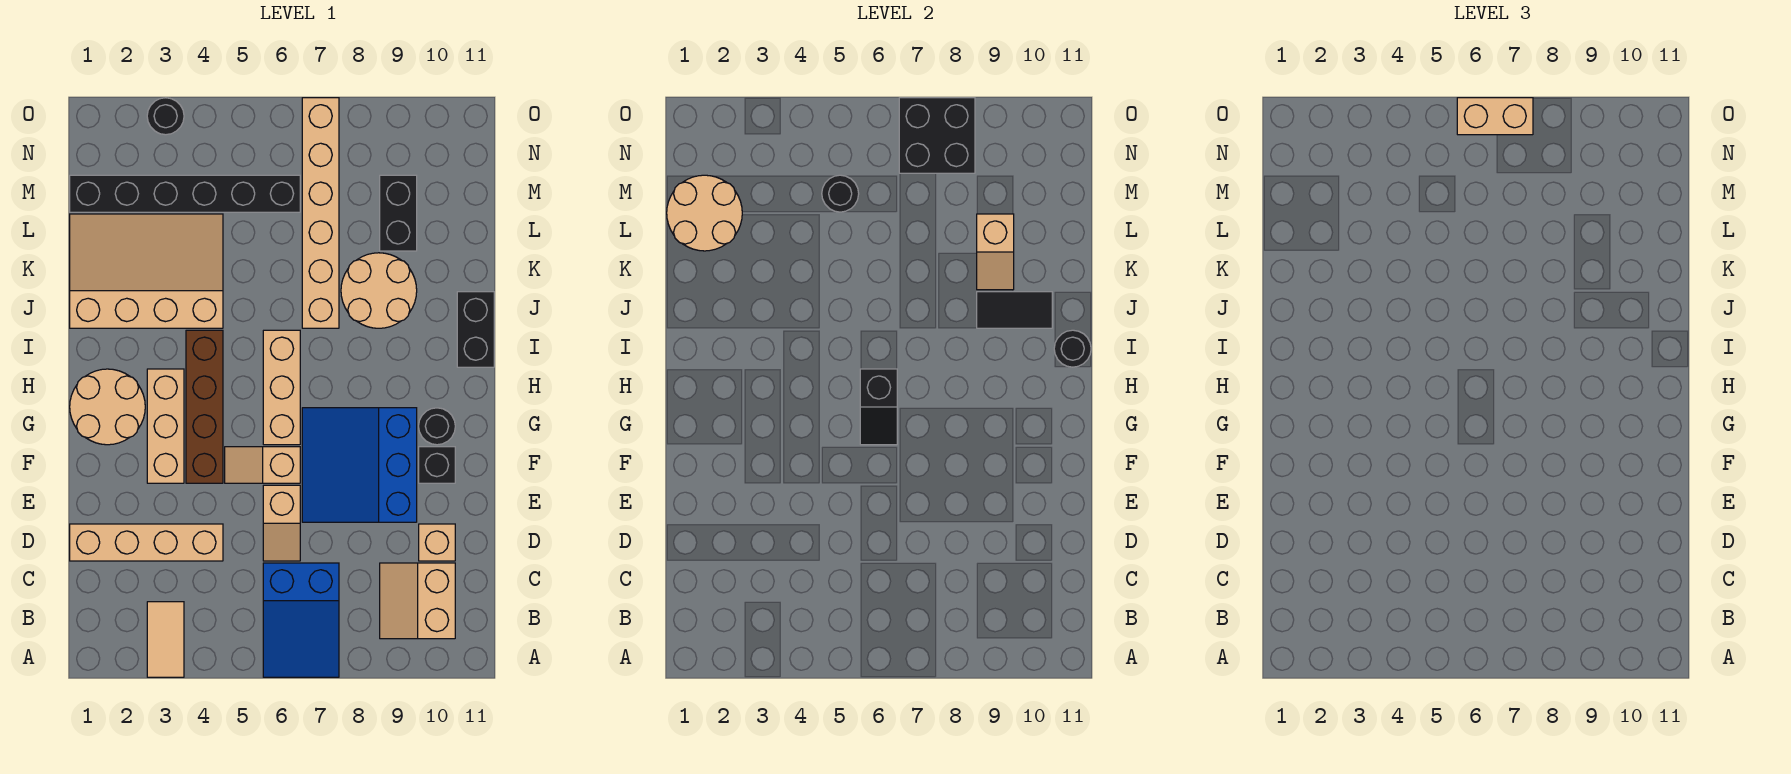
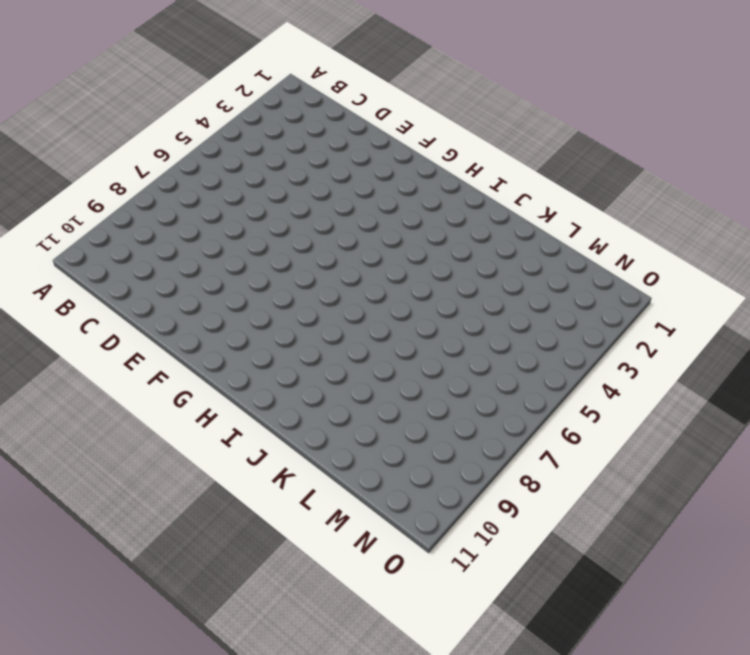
none -> tan 1x2 tile [147,602,184,677]
none -> blue 2x3 slope [263,563,339,677]
none -> tan 2x2 slope [380,563,455,639]

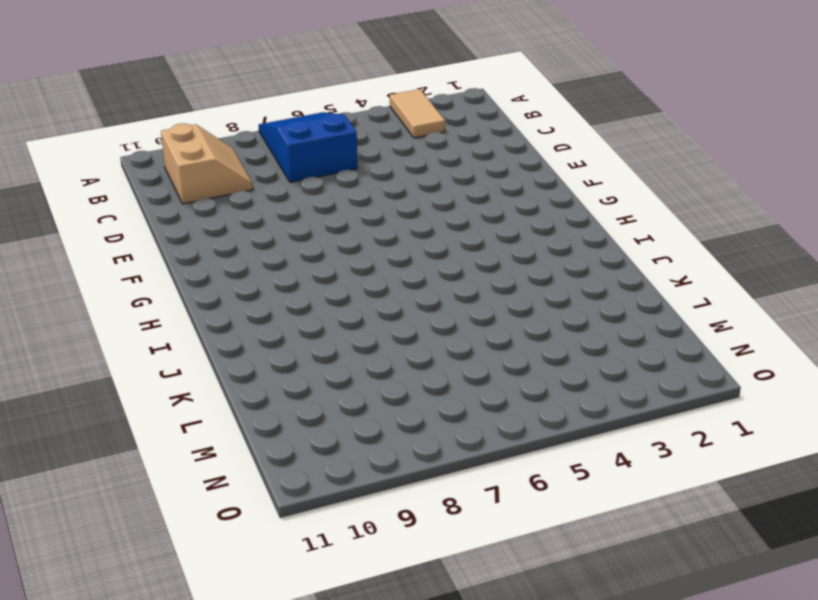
none -> tan 1x4 brick [70,524,223,561]
none -> tan 1x2 slope [263,485,300,561]
none -> tan 1x1 brick [419,524,455,561]

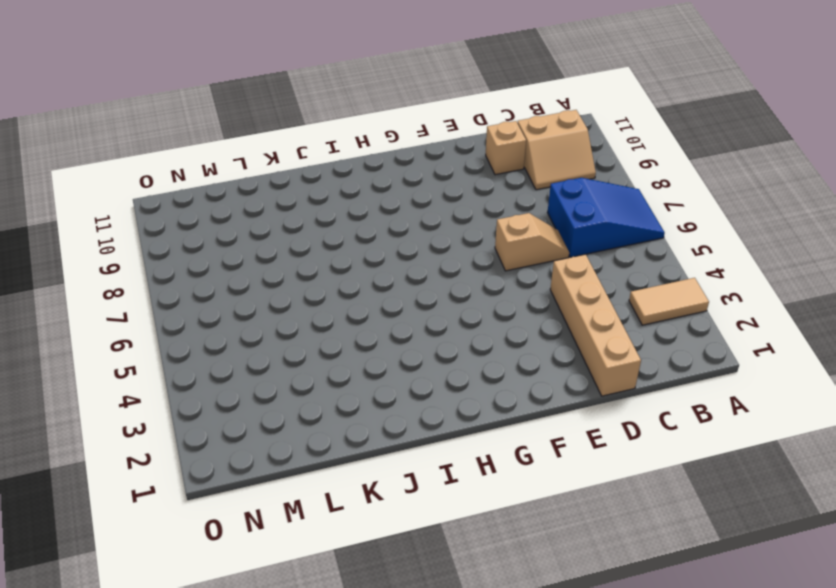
none -> blue 3x3 slope [302,408,417,522]
none -> tan 1x3 brick [147,369,184,483]
none -> brown 1x4 brick [186,330,223,483]

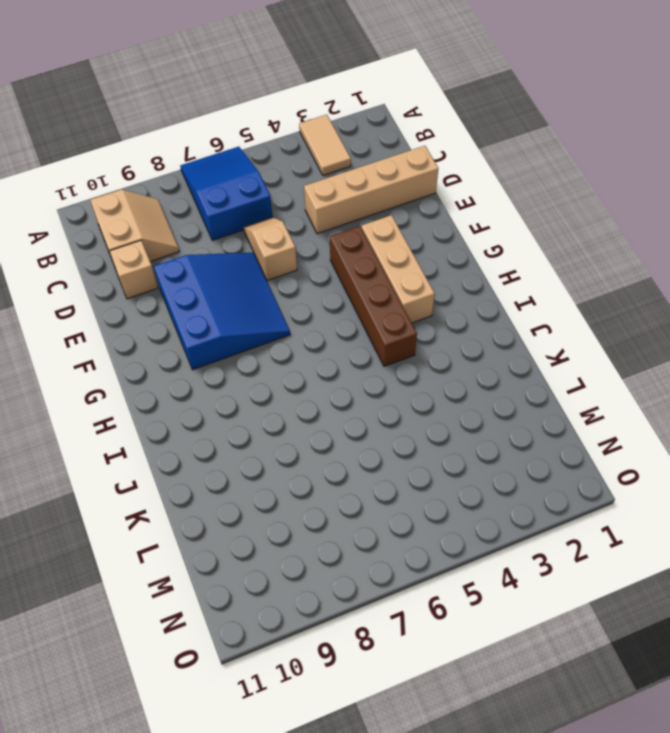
none -> tan 1x2 slope [225,447,300,483]
none -> black 1x1 brick [419,447,455,483]
none -> tan 2x2 round brick [70,369,145,445]

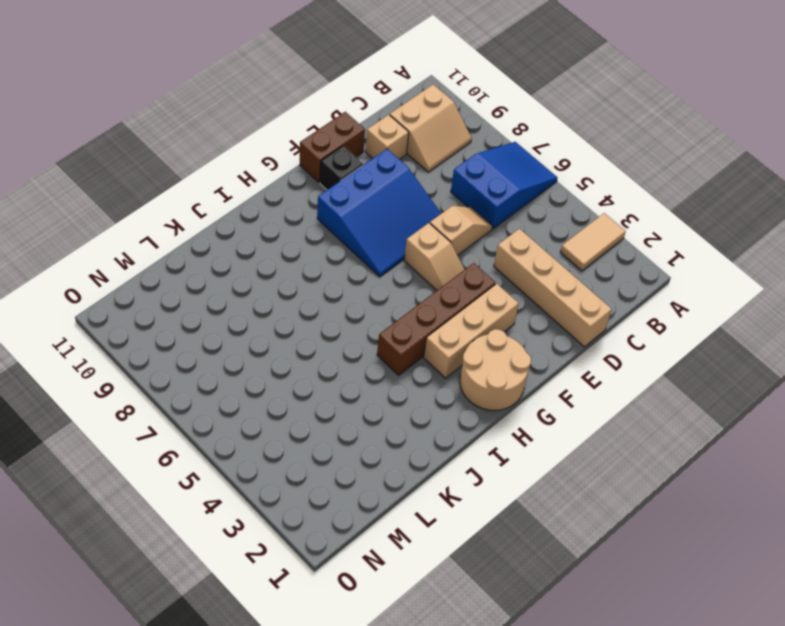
brown 1x2 brick [300,112,365,182] -> none
none -> tan 1x3 brick [263,330,300,445]
none -> black 1x1 round brick [419,408,455,445]
none -> black 1x2 brick [457,292,494,367]

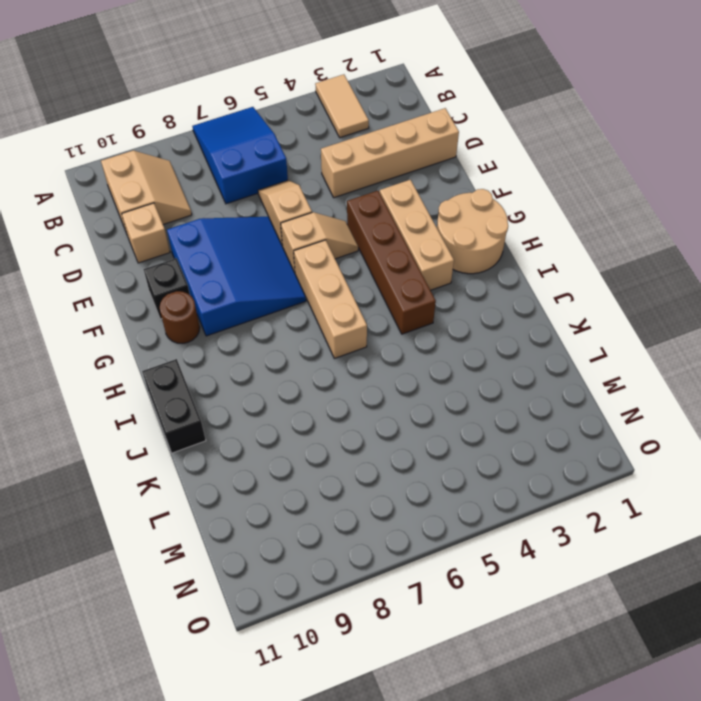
brown 1x1 round brick [160,291,200,344] -> black 1x1 round brick [419,408,455,445]
none -> tan 3x4 slope [70,214,223,328]
none -> tan 1x6 brick [302,98,339,328]
none -> tan 2x2 round brick [341,253,417,328]

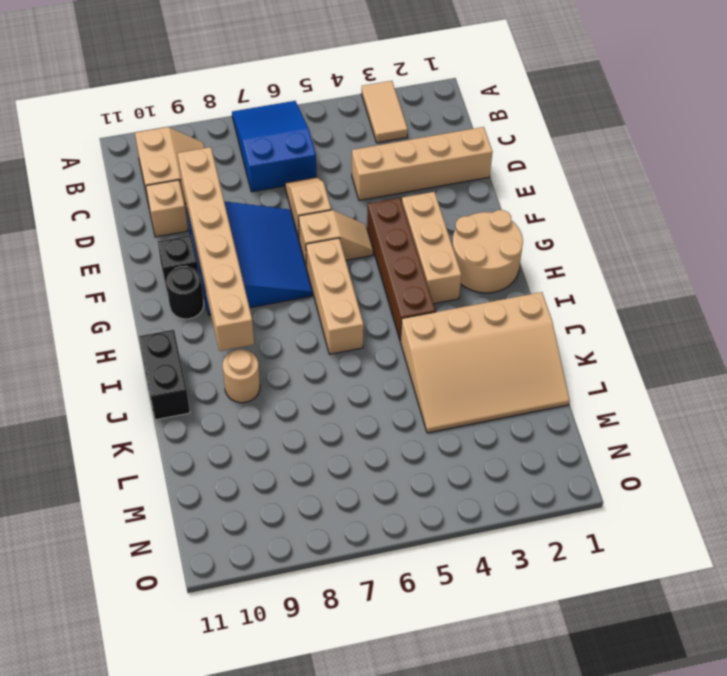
tan 1x6 brick [178,147,254,351] -> tan 1x6 brick moved to [302,98,339,328]
tan 1x1 round brick [223,349,260,403] -> tan 2x2 round brick [341,253,417,328]
none -> black 1x2 brick [380,175,417,251]
none -> black 1x6 brick [70,175,300,212]
none -> black 1x1 round brick [147,98,184,135]

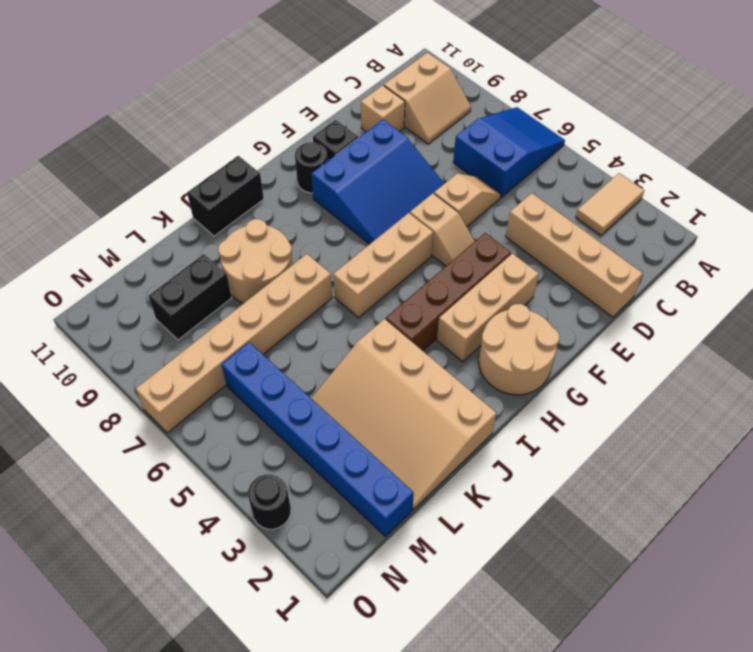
blue 1x6 brick [221,342,414,536] -> black 1x6 brick [70,175,300,212]
none -> black 1x2 slope [860,369,897,445]
none -> black 1x1 round brick [1054,330,1091,367]
none -> black 1x2 tile [977,292,1052,328]

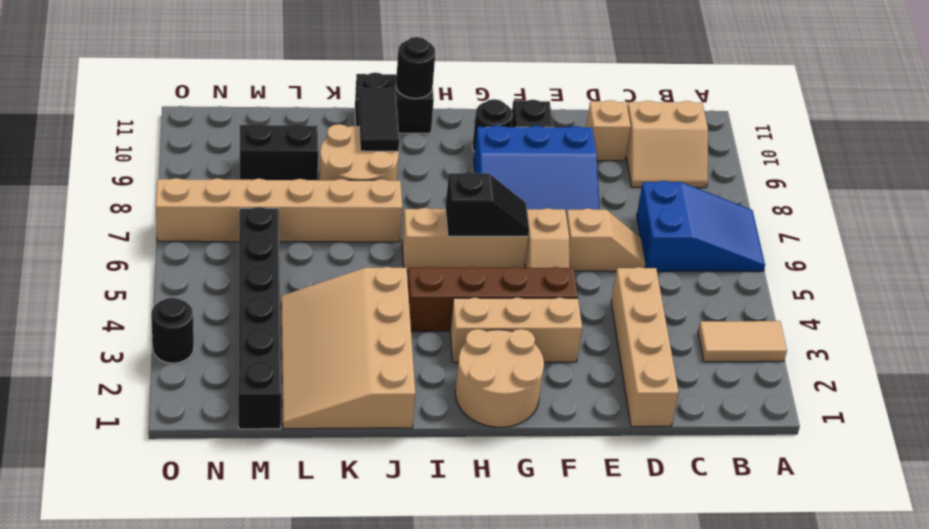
none -> tan 1x2 slope [977,214,1014,290]
none -> tan 2x2 round brick [667,175,742,251]
none -> black 1x1 round brick [822,175,859,212]

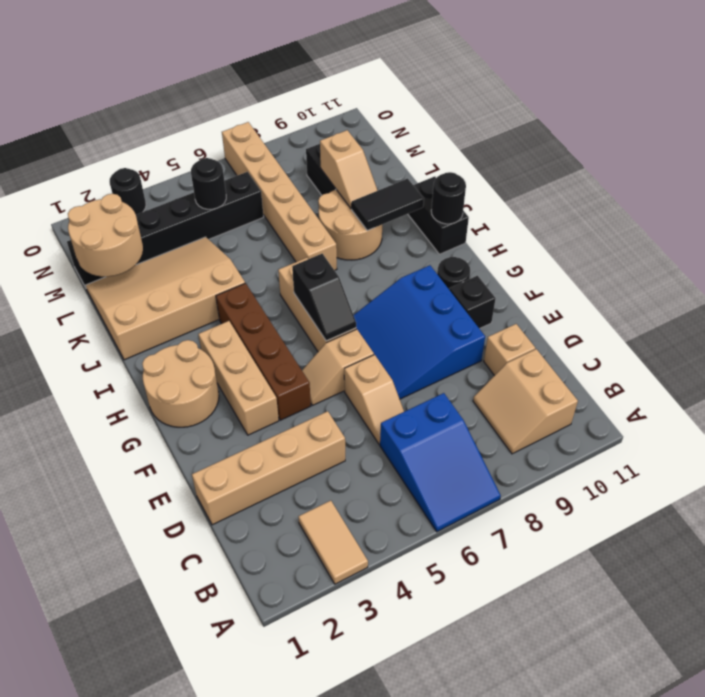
none -> black 2x2 brick [899,98,975,173]
none -> tan 1x2 brick [1457,98,1533,135]

